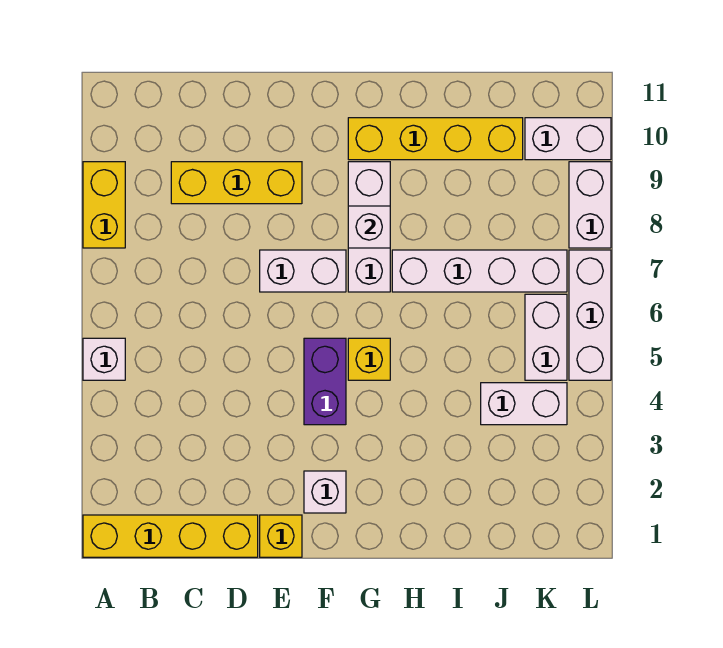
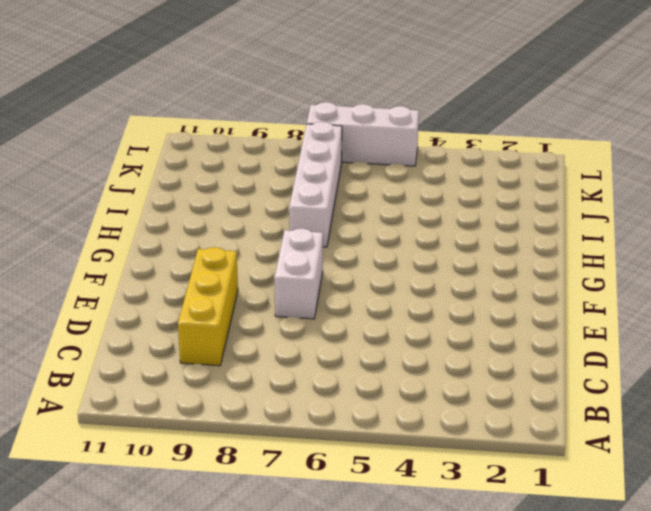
none -> yellow 1x4 brick [83,515,258,557]
none -> white 1x1 brick [83,338,125,380]
none -> yellow 1x2 brick [83,162,125,248]

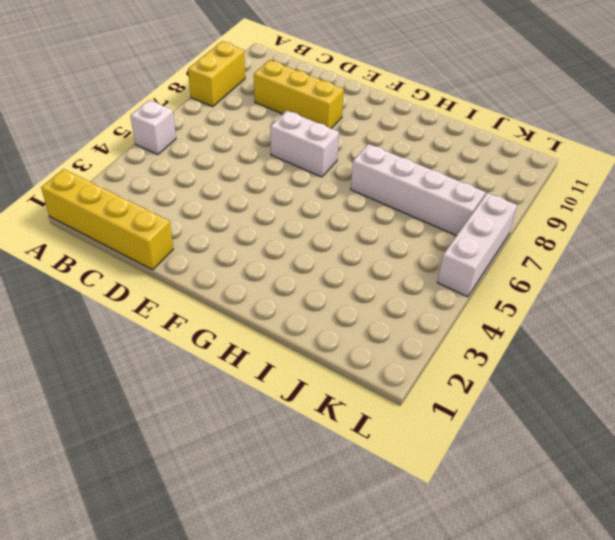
none -> yellow 1x1 brick [260,515,302,557]
none -> white 1x1 brick [304,471,346,513]
none -> purple 1x2 brick [304,338,346,425]

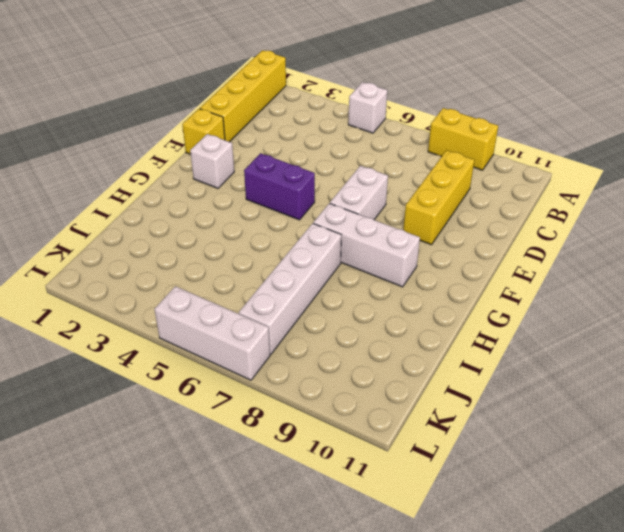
none -> yellow 1x1 brick [348,338,390,380]
none -> yellow 1x4 brick [348,118,523,160]
none -> white 1x2 brick [481,383,567,425]

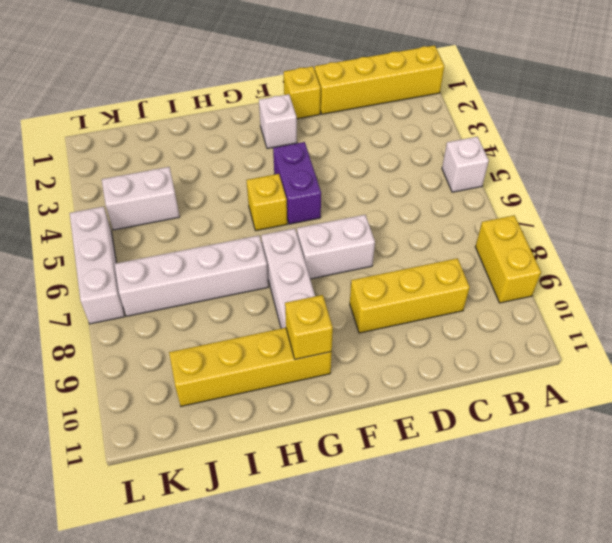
yellow 1x1 brick [285,295,333,359] -> none
none -> white 1x2 brick [525,294,567,380]
none -> white 1x2 brick [525,118,611,160]
none -> white 1x2 brick [569,162,611,248]

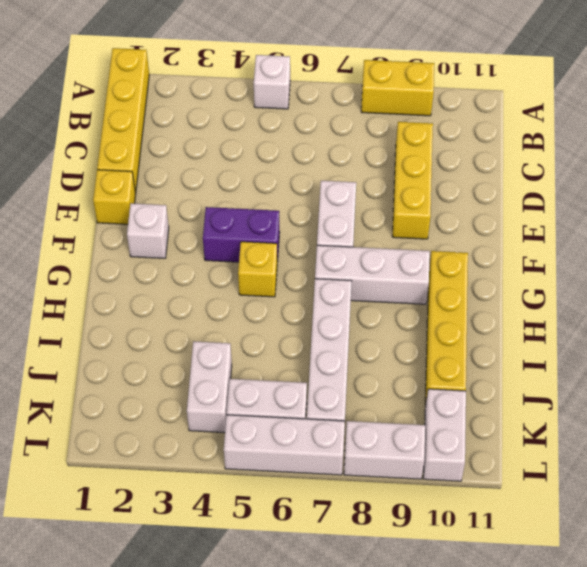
none -> white 1x1 brick [348,206,390,248]

